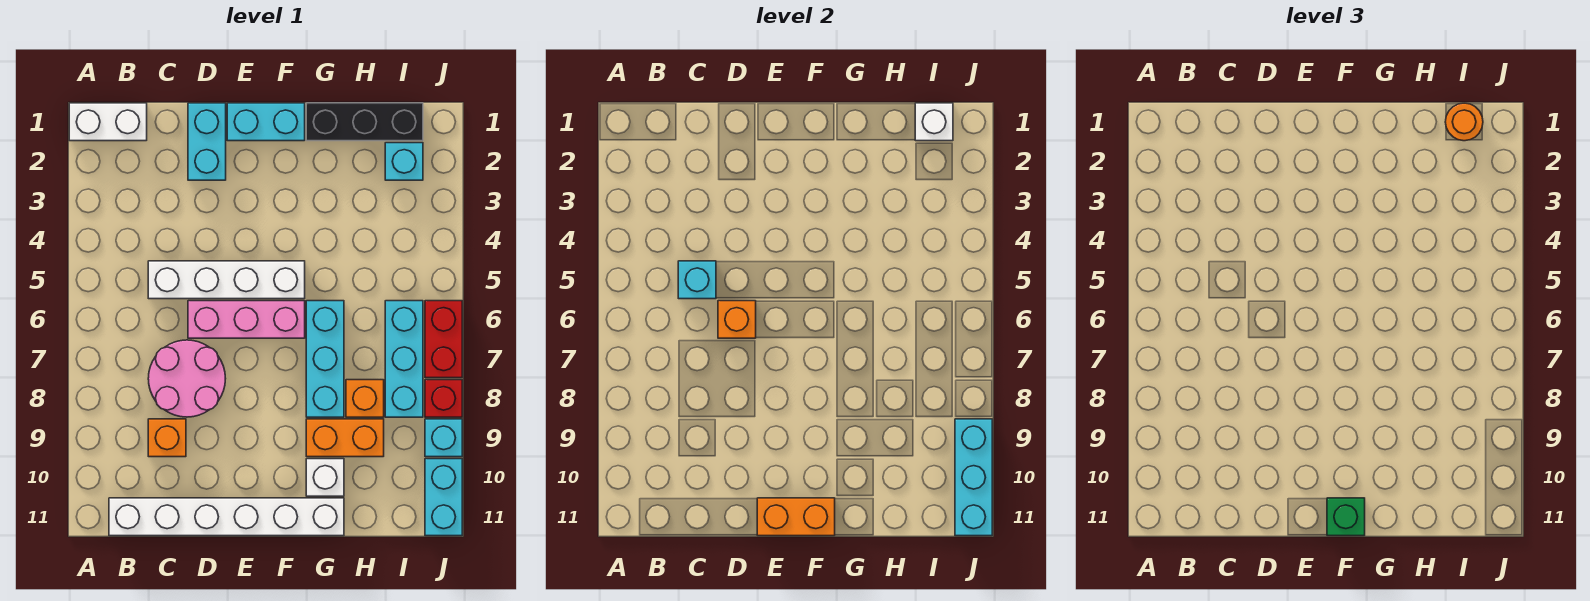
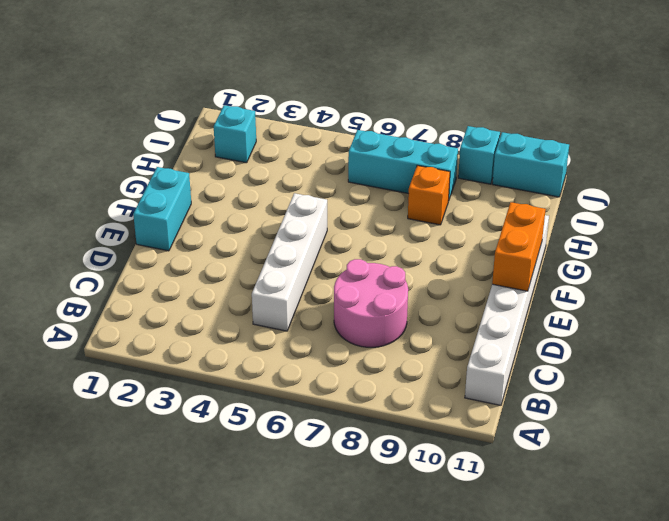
none -> white 1x2 brick [69,103,147,141]
none -> orange 1x1 brick [148,419,186,457]
none -> cyan 1x2 brick [188,103,226,180]

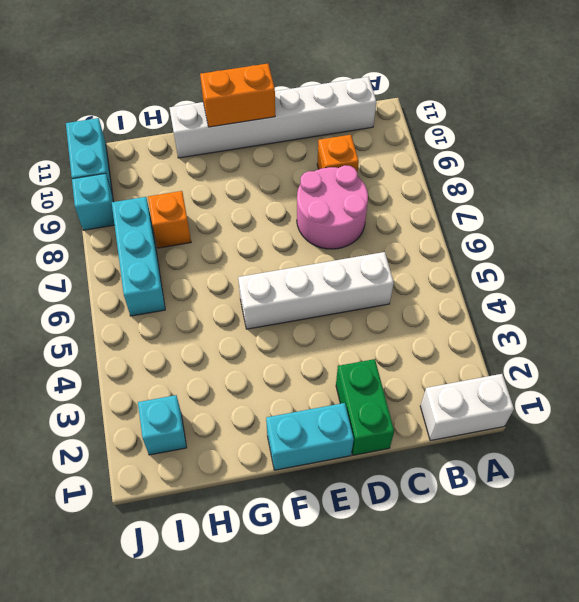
green 1x2 brick [336,359,394,455] -> cyan 1x2 brick [188,103,226,180]
none -> pink 1x3 brick [188,301,305,338]
none -> black 1x3 brick [306,103,423,141]
none -> cyan 1x3 brick [306,301,344,417]

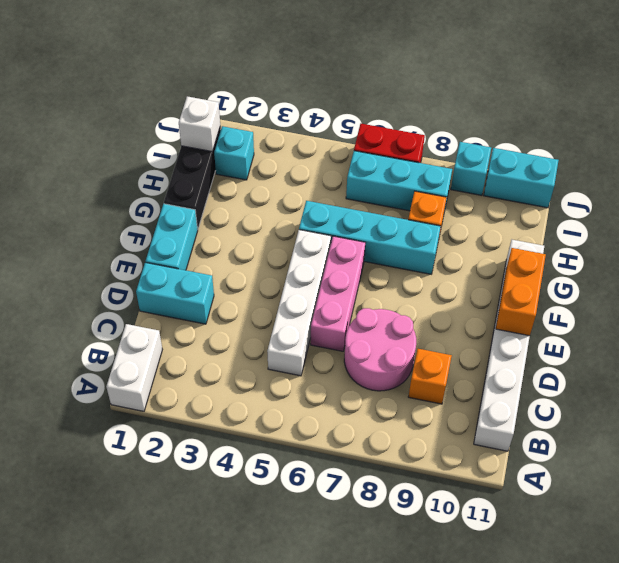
cyan 1x4 brick [299,201,441,274] -> cyan 1x3 brick [306,301,344,417]
none -> orange 1x2 brick [306,419,384,457]
none -> white 1x1 brick [306,459,344,496]
none -> red 1x1 brick [425,380,462,417]

